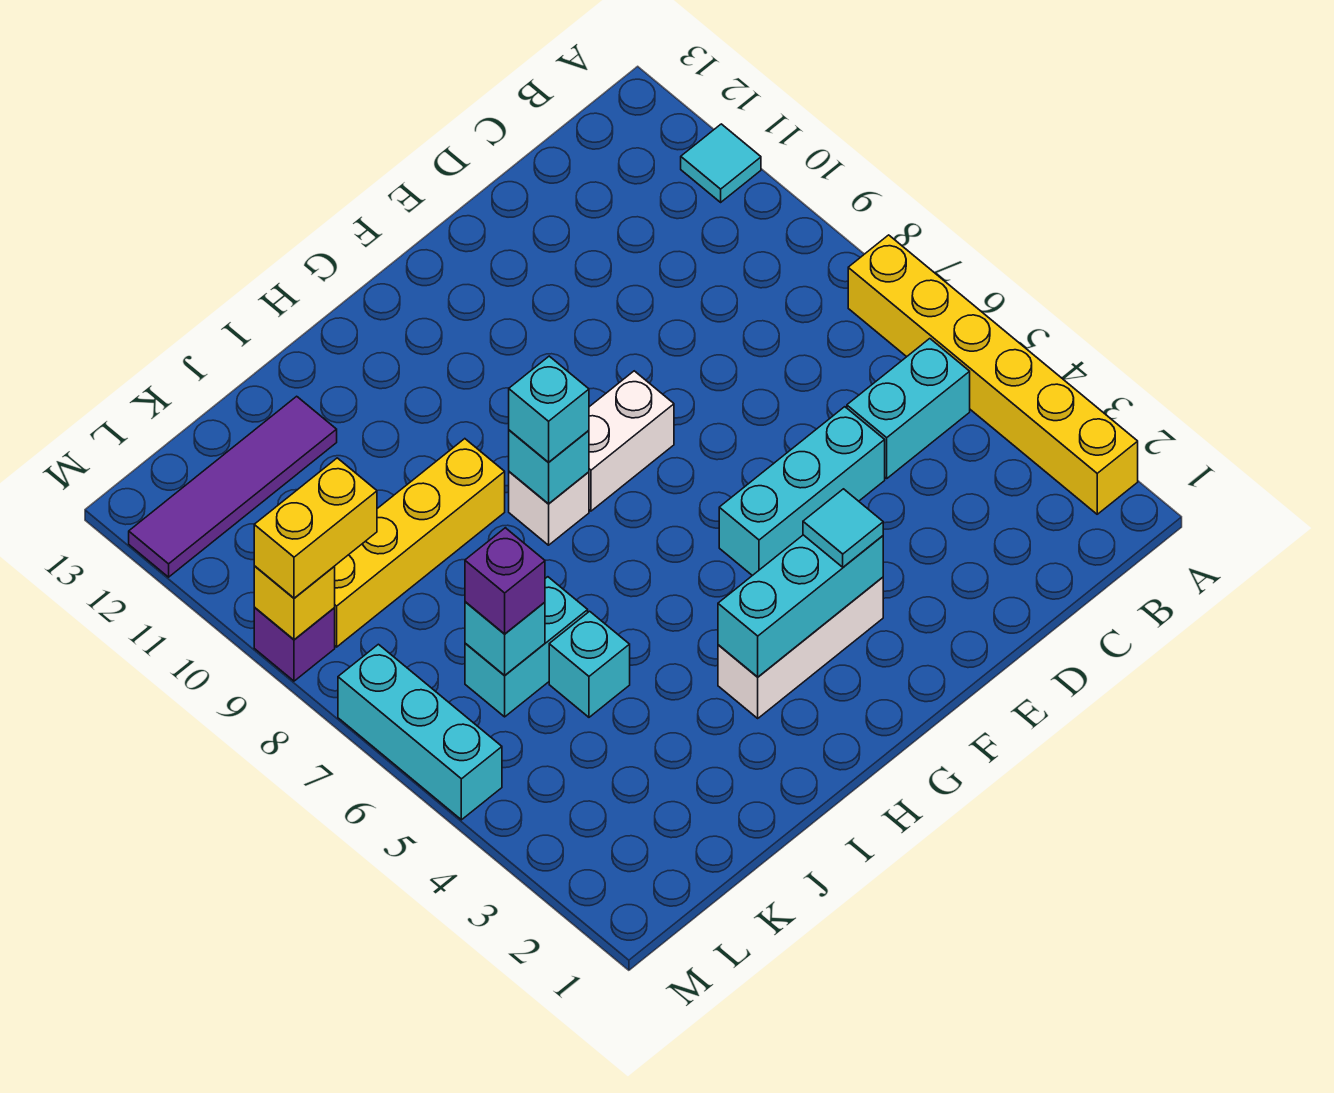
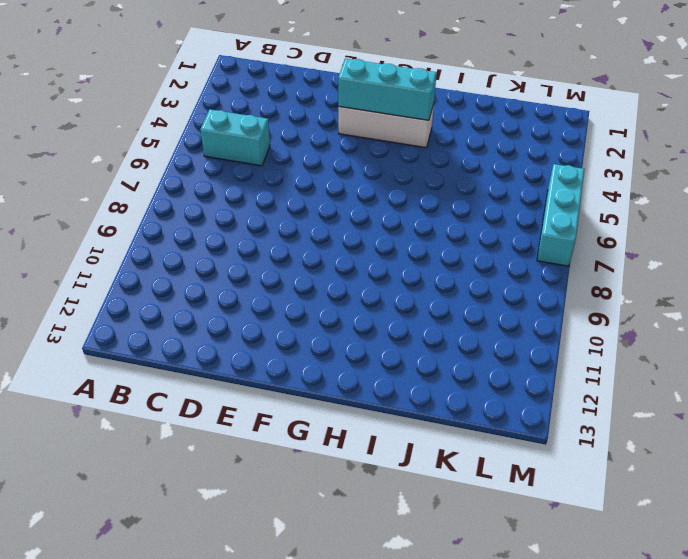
none -> yellow 1x6 brick [848,235,1138,514]
none -> cyan 1x1 tile [681,124,761,202]
none -> cyan 1x3 brick [719,407,885,576]

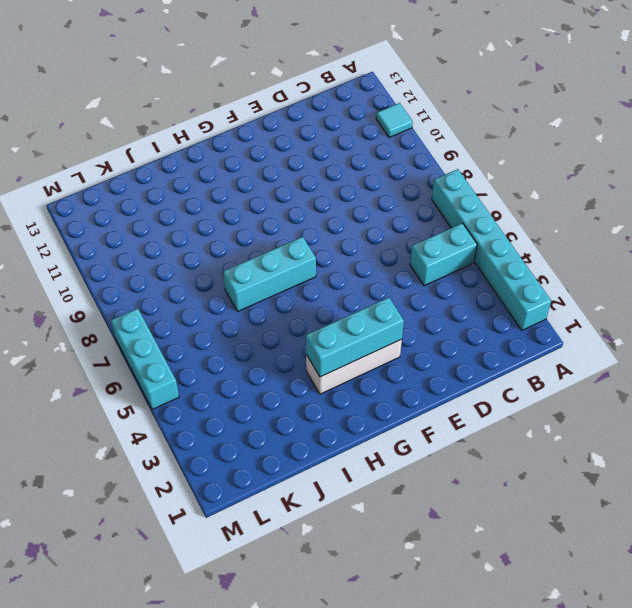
cyan 1x6 brick [432,169,551,330] -> yellow 1x6 brick [848,235,1138,514]
cyan 1x3 brick [223,237,316,312] -> cyan 1x3 brick moved to [719,407,885,576]
none -> white 1x2 brick [589,371,674,511]
none -> white 1x1 brick [509,472,589,545]
none -> yellow 1x4 brick [334,439,505,647]

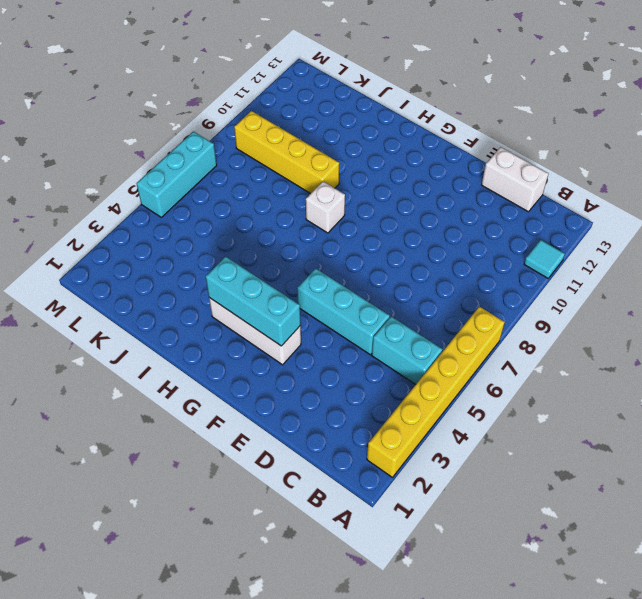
white 1x2 brick [482,147,549,212] -> white 1x2 brick moved to [589,371,674,511]
none -> cyan 1x1 brick [549,611,630,717]
none -> cyan 1x2 brick [465,577,588,717]
none -> purple 1x4 tile [129,396,337,577]

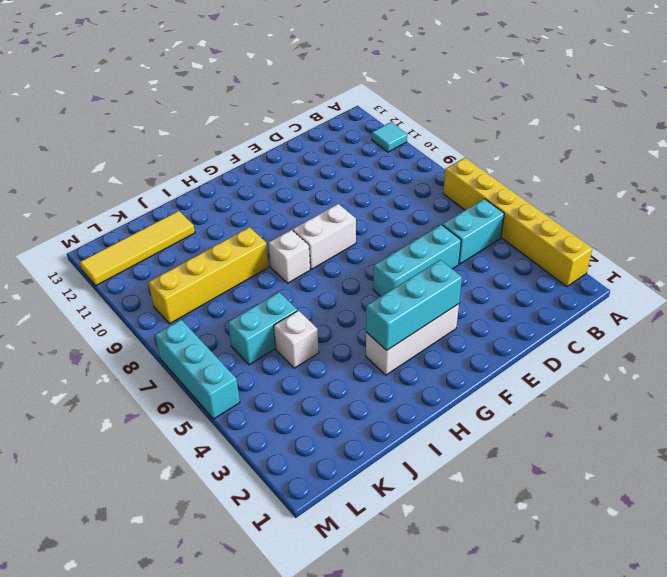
white 1x1 brick [274,311,319,368] -> cyan 1x1 brick [549,611,630,717]
yellow 1x4 tile [80,211,195,285] -> purple 1x4 tile [129,396,337,577]
none -> purple 1x1 brick [254,607,335,681]
none -> cyan 1x1 brick [509,430,589,504]
none -> cyan 1x1 brick [465,602,545,676]

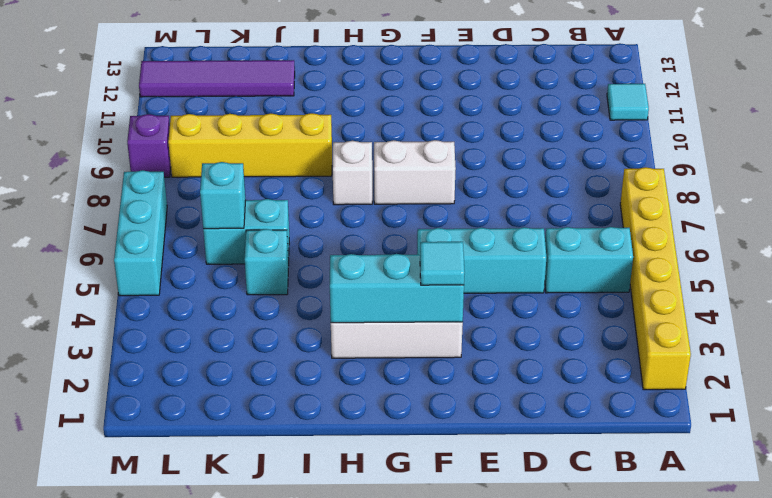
none -> cyan 1x1 brick [509,430,589,504]
none -> yellow 1x1 brick [254,566,335,640]
none -> cyan 1x1 brick [509,356,589,463]

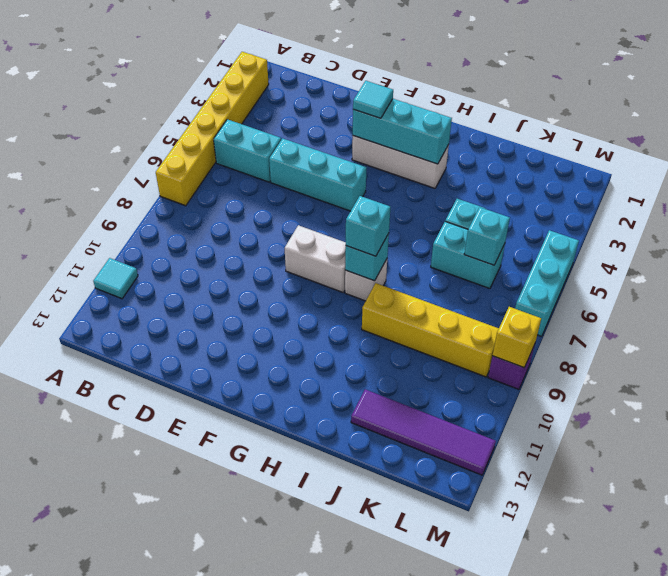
none -> purple 1x1 brick [465,528,545,634]
none -> yellow 1x2 brick [254,458,377,598]

